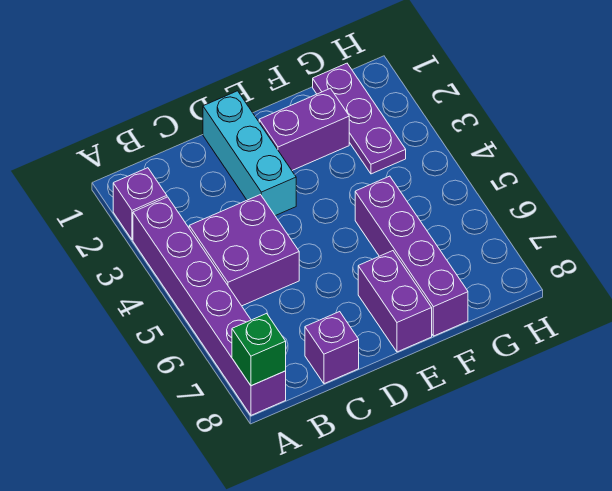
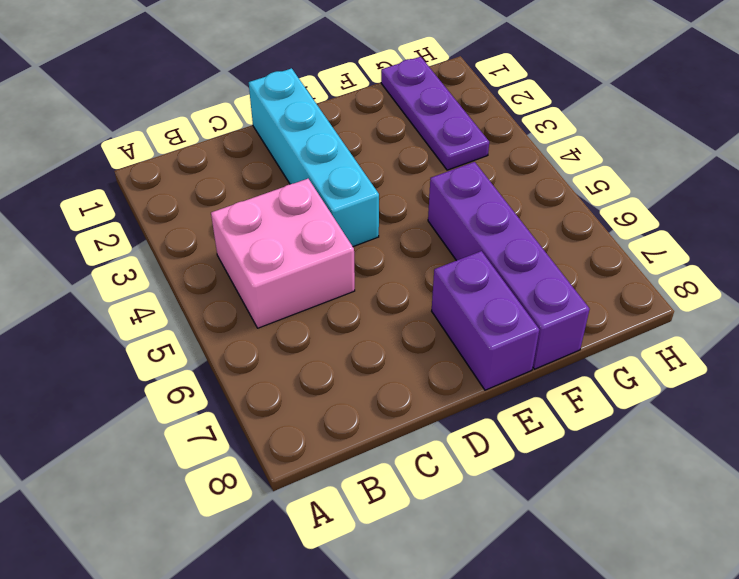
pink 2x2 brick [211,179,355,328] -> purple 2x2 brick [189,195,299,306]
cyan 1x4 brick [249,68,379,246] -> cyan 1x3 brick [203,91,296,216]
none -> purple 1x1 brick [113,168,167,240]
none -> purple 1x6 brick [133,197,286,415]

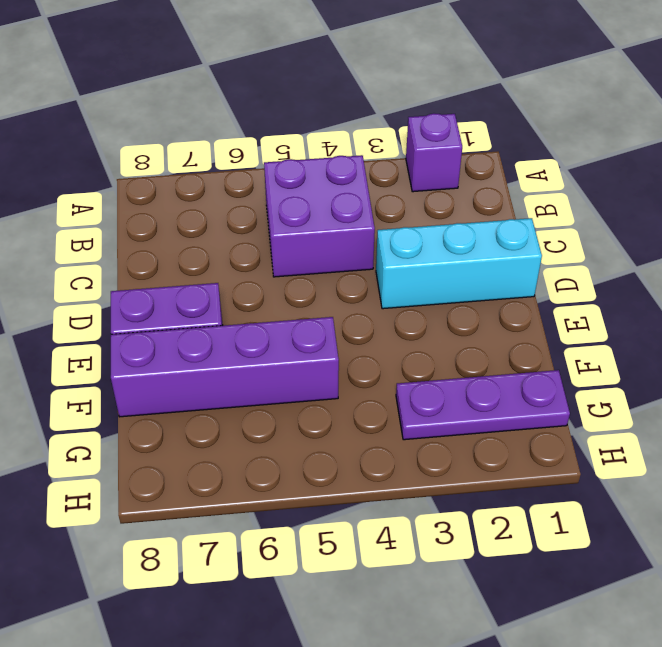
none -> purple 1x6 brick [133,197,286,415]
none -> purple 1x1 brick [305,312,359,384]

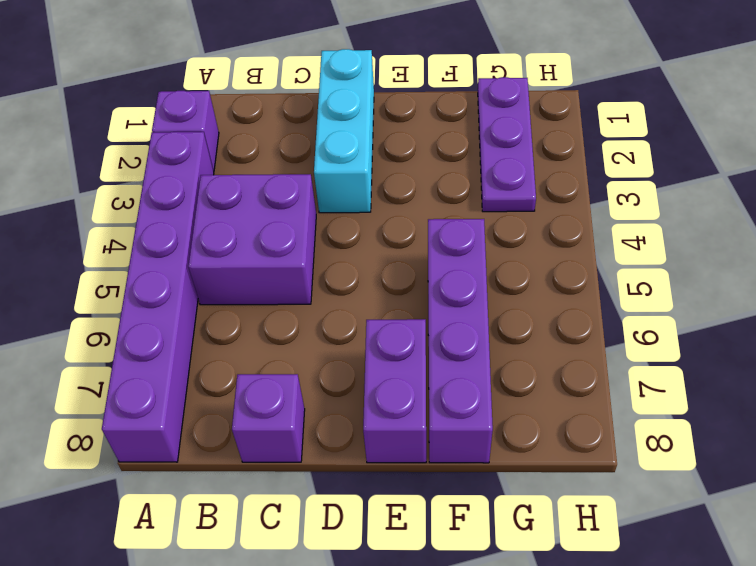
none -> purple 1x2 brick [259,88,349,170]
none -> green 1x1 brick [232,313,286,386]

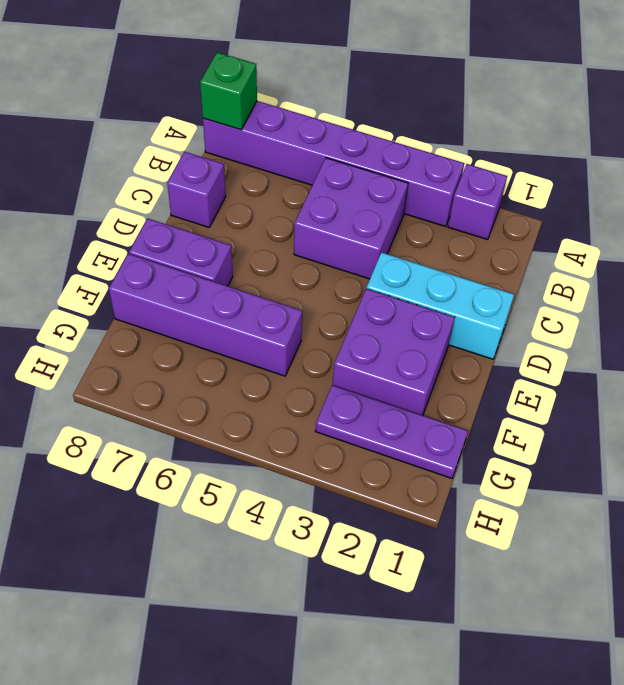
purple 2x2 brick [333,289,455,415] -> purple 1x2 brick [259,88,349,170]

